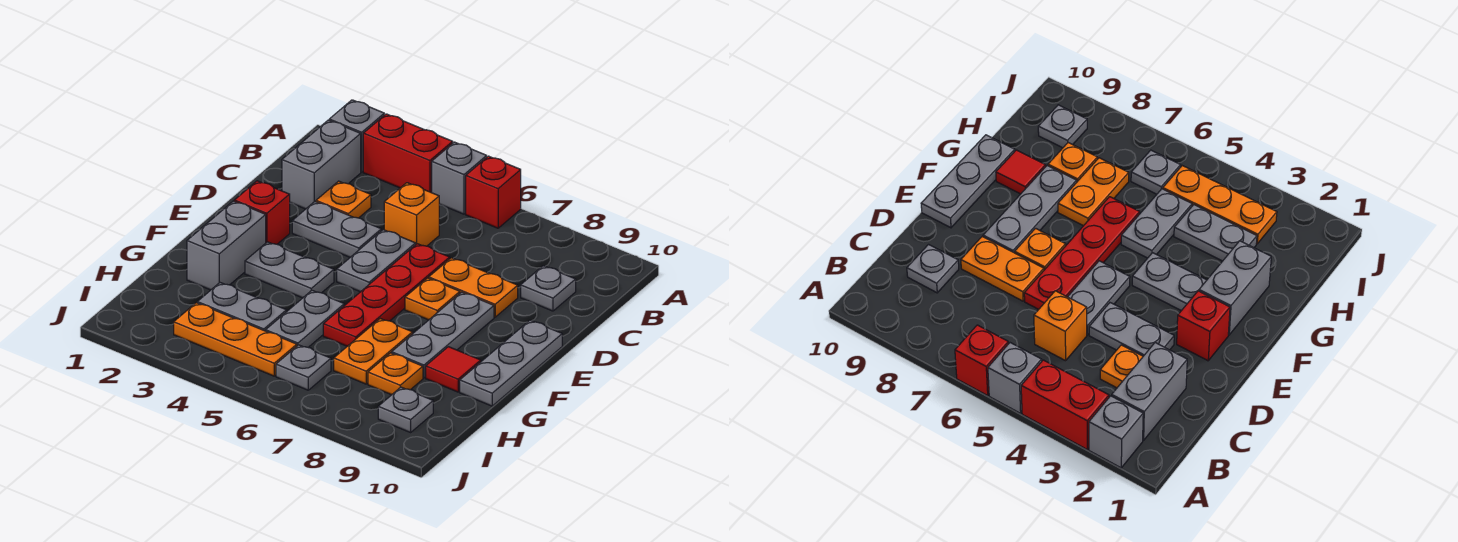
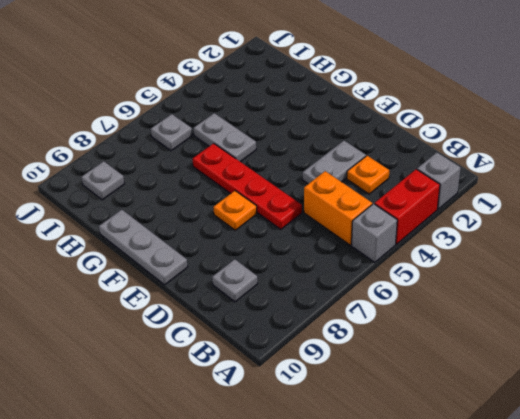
orange 1x2 brick [304,171,372,245] -> orange 1x1 brick [384,183,439,246]
none -> red 1x1 brick [466,156,521,228]
none -> grey 1x2 brick [282,120,361,209]
none -> grey 1x2 plate [337,230,416,292]

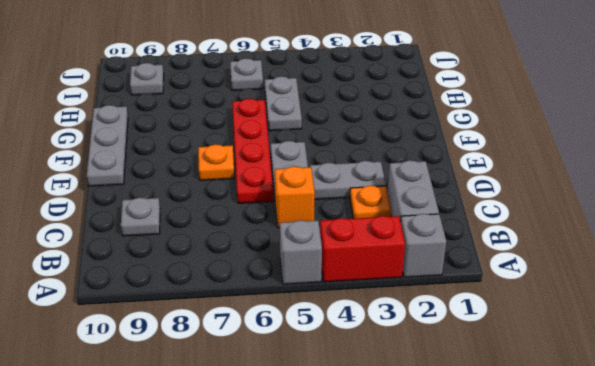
none -> red 1x1 brick [466,156,521,228]
none -> orange 1x2 plate [429,258,518,317]
none -> red 1x1 brick [234,181,290,244]

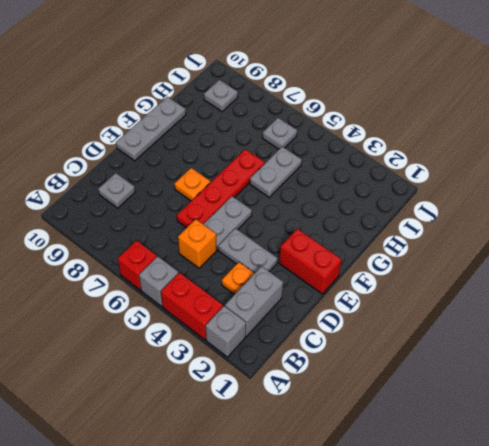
red 1x2 brick [279,229,342,294] -> red 1x1 brick [234,181,290,244]
none -> orange 1x2 plate [429,258,518,317]
none -> grey 1x3 plate [392,292,494,378]
none -> grey 1x2 brick [187,201,266,290]

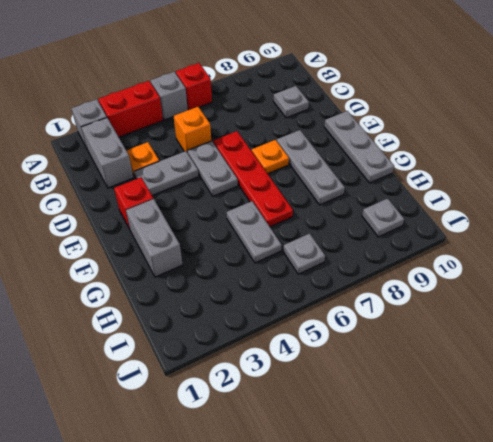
none -> orange 1x2 plate [429,258,518,317]
none -> grey 1x2 plate [245,242,334,298]
none -> orange 1x2 plate [334,319,413,384]

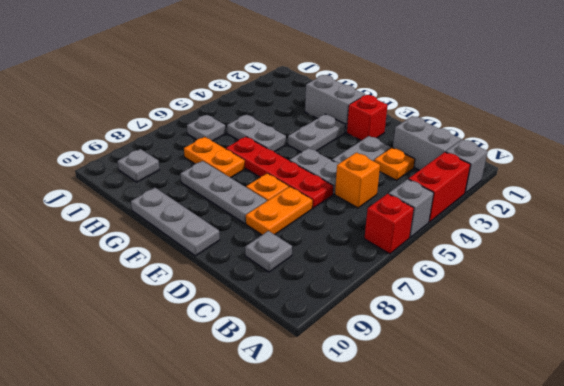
none -> red 1x1 tile [426,347,481,392]
none -> grey 1x2 plate [197,283,287,331]
none -> orange 1x1 plate [368,353,423,395]

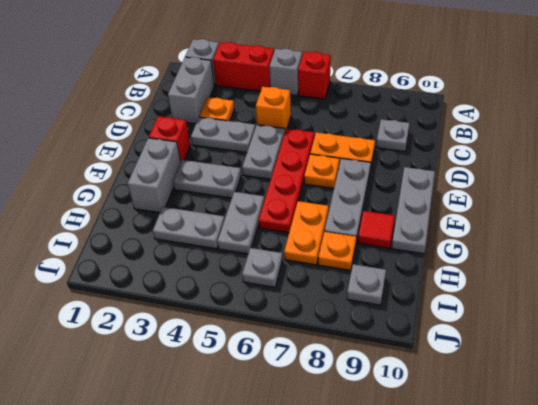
none -> orange 1x3 plate [174,303,297,376]

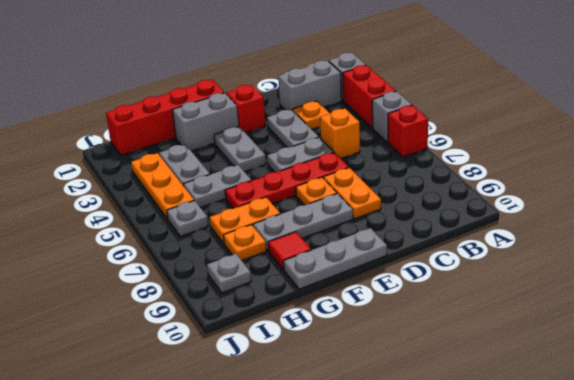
red 1x4 brick [106,80,224,155] -> none
none -> grey 1x1 plate [521,266,576,311]

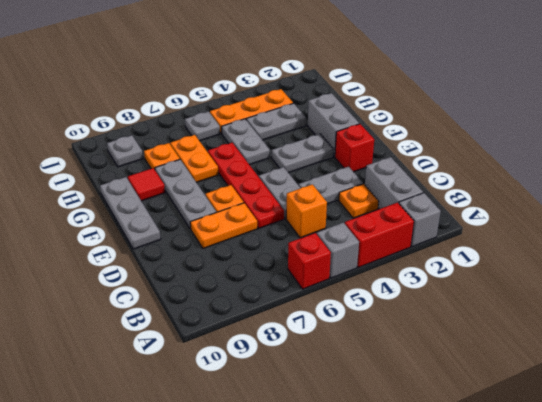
none -> grey 1x1 plate [521,266,576,311]

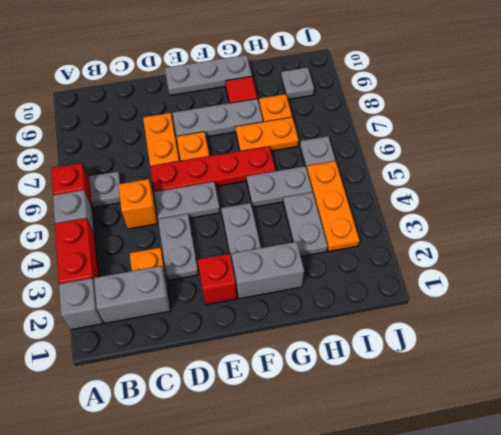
grey 1x1 plate [89,172,121,207] -> grey 1x1 plate moved to [521,266,576,311]

